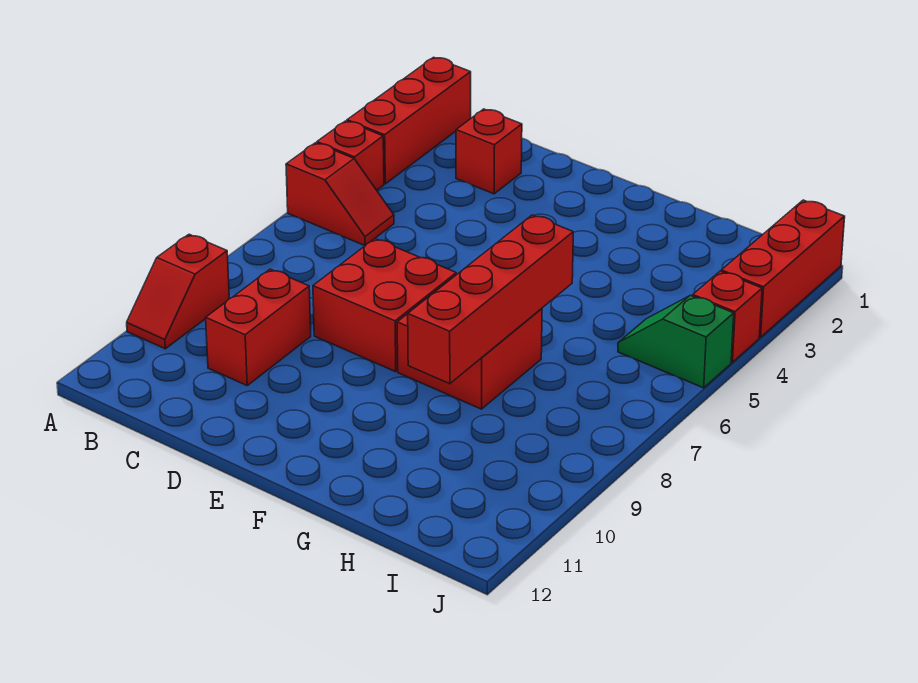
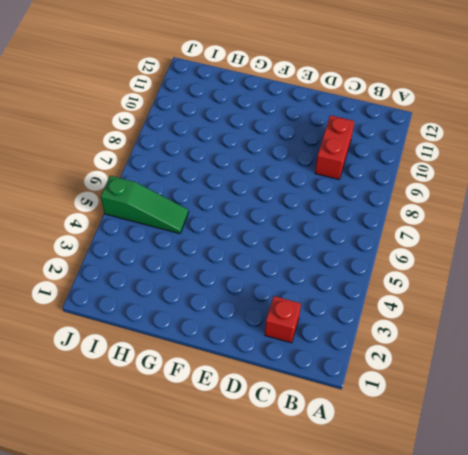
green 1x3 slope [101,176,189,234] -> green 1x2 slope [618,295,734,388]
none -> red 1x3 brick [347,57,471,184]
none -> red 1x1 brick [317,121,384,190]
none -> red 1x2 slope [286,143,394,246]

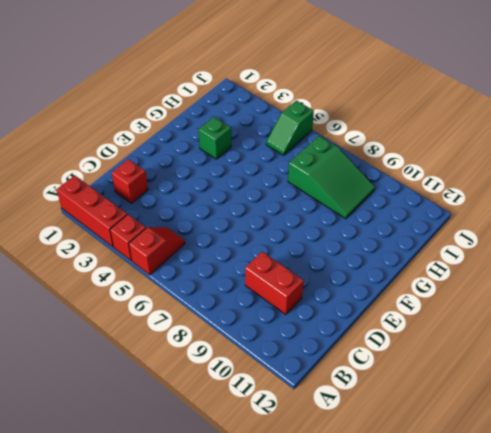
green 1x1 brick [199,117,231,159] -> none
green 2x3 slope [288,136,375,219] -> none
none -> red 1x2 slope [127,234,229,349]
none -> red 2x2 brick [313,239,456,372]
none -> red 2x2 brick [397,309,542,409]

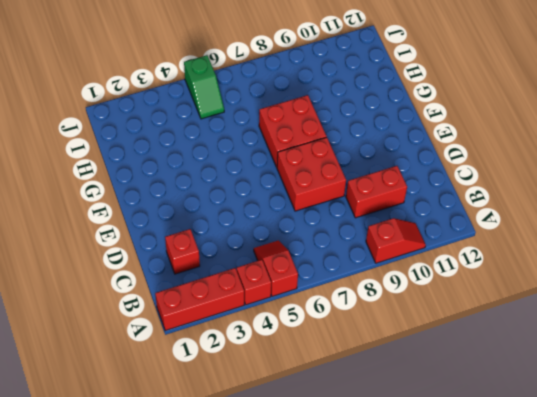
none -> red 1x3 brick [721,200,845,337]
none -> red 1x1 brick [693,271,762,362]
none -> red 1x4 brick [408,215,573,384]

